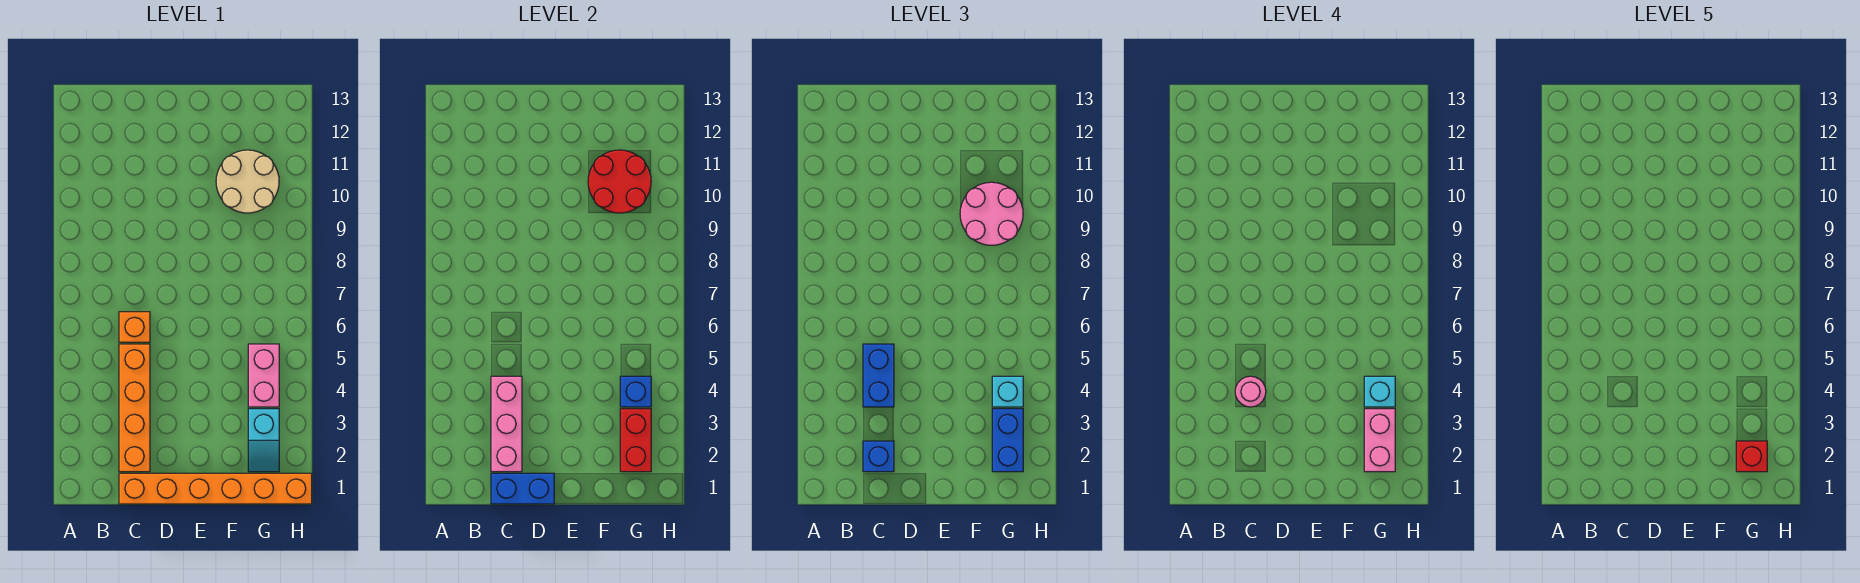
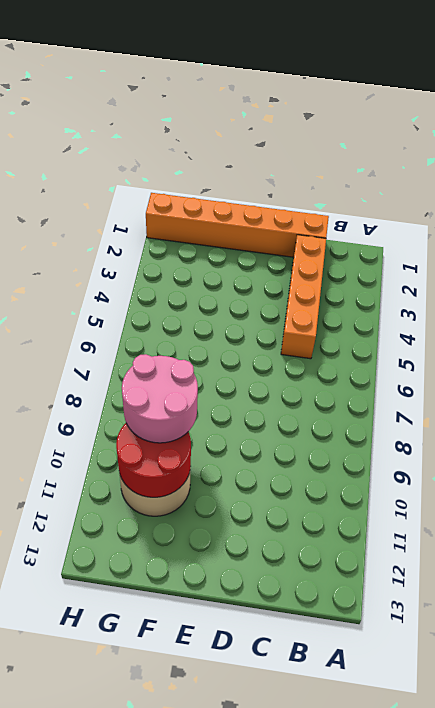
none -> orange 1x1 brick [119,312,150,342]
none -> cyan 1x2 slope [248,409,279,472]
none -> pink 1x2 brick [248,344,279,407]

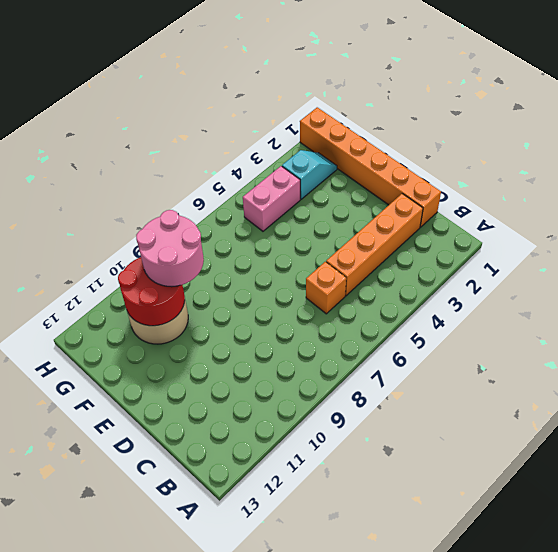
none -> blue 1x2 brick [491,473,554,504]
none -> pink 1x3 brick [491,376,522,472]
none -> red 1x2 brick [620,409,651,472]

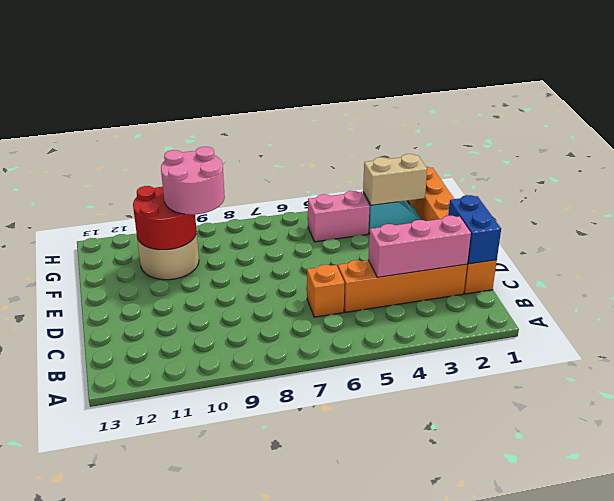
tan 1x2 brick [363,154,427,205] -> red 1x2 brick [620,409,651,472]
none -> blue 1x1 brick [620,376,651,407]
none -> blue 1x1 brick [863,441,894,472]
none -> blue 1x2 brick [863,344,894,407]

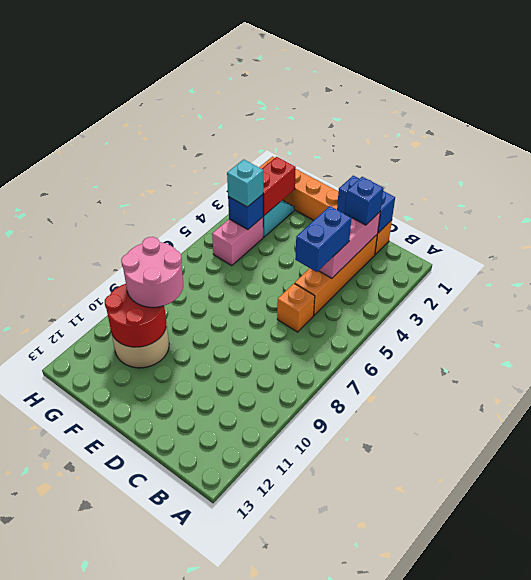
none -> blue 1x2 brick [992,409,1023,472]
none -> pink 1x1 round brick [1235,376,1266,407]
none -> pink 1x2 brick [1364,409,1395,472]

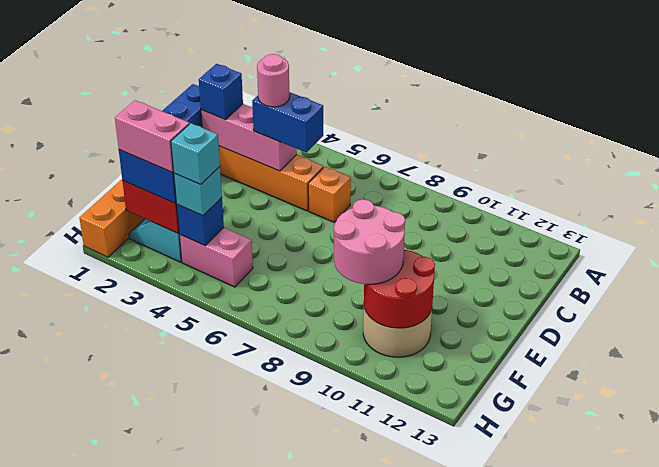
none -> red 1x1 brick [1736,441,1767,472]

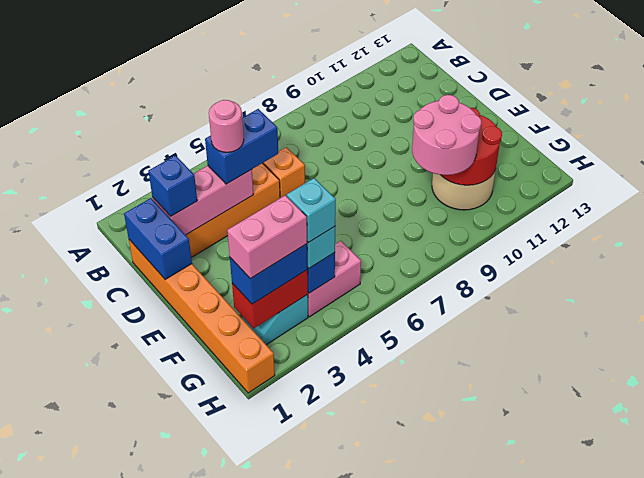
none -> red 1x1 brick [1736,441,1767,472]

